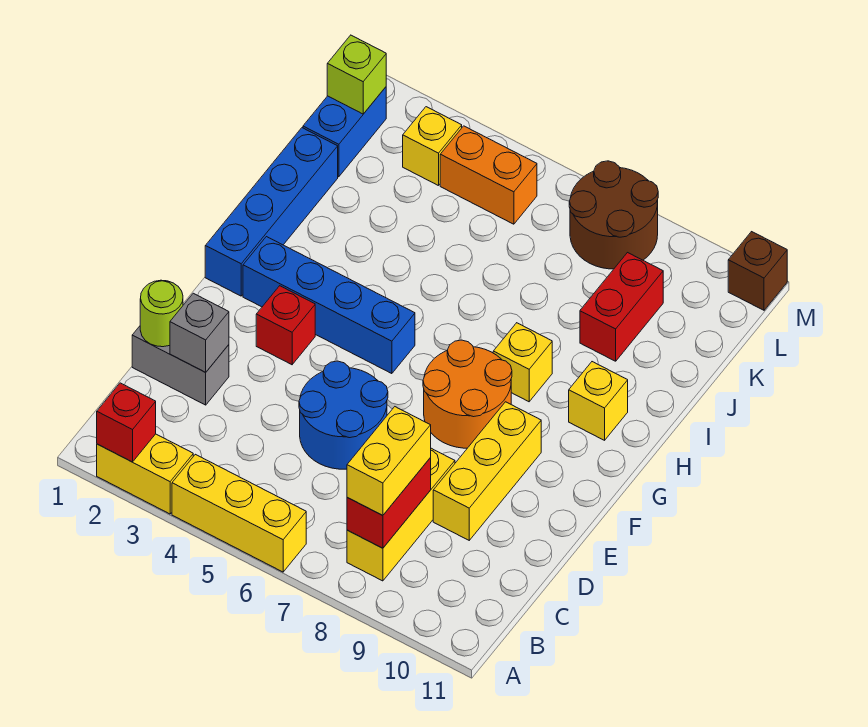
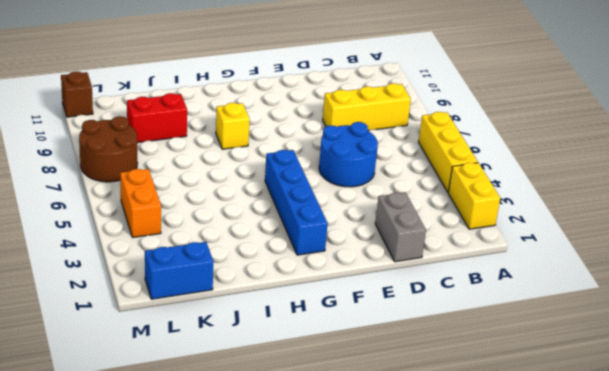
none -> yellow 1x3 brick [433,402,541,540]
none -> red 1x1 brick [256,286,315,365]
none -> orange 2x2 round brick [423,340,512,448]

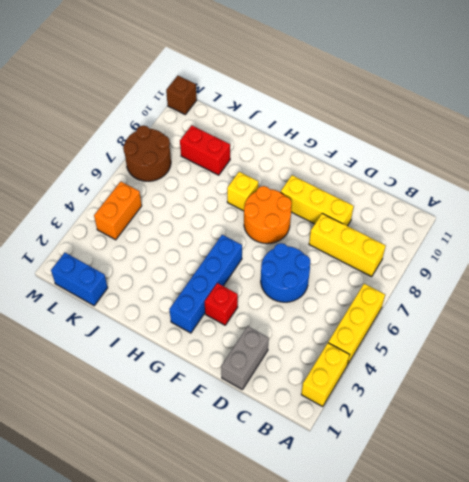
none -> blue 1x4 brick [205,128,338,296]
none -> yellow 1x1 brick [569,362,628,440]
none -> yellow 1x1 brick [403,107,462,186]

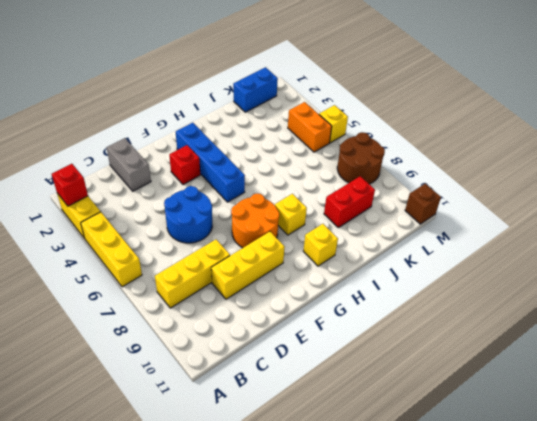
yellow 1x1 brick [319,105,348,143] -> yellow 1x1 brick moved to [403,107,462,186]
none -> blue 1x4 brick [205,128,338,296]
none -> red 1x2 brick [347,458,431,548]
none -> lime 1x1 round brick [140,280,183,347]

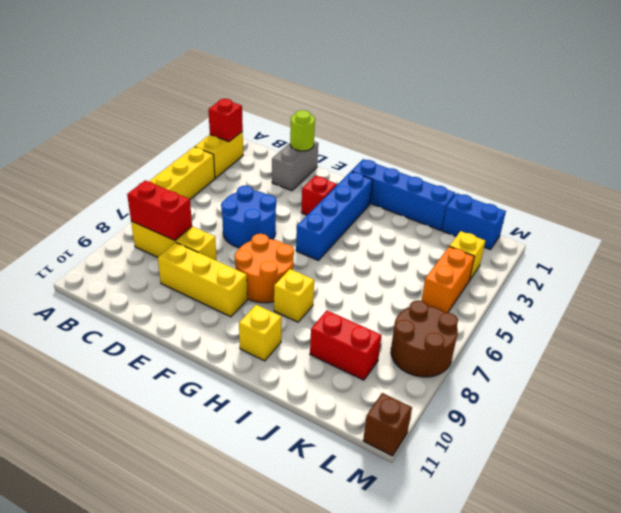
none -> grey 1x1 brick [170,293,229,372]
none -> lime 1x1 brick [327,35,386,114]
none -> yellow 1x2 brick [347,407,431,516]

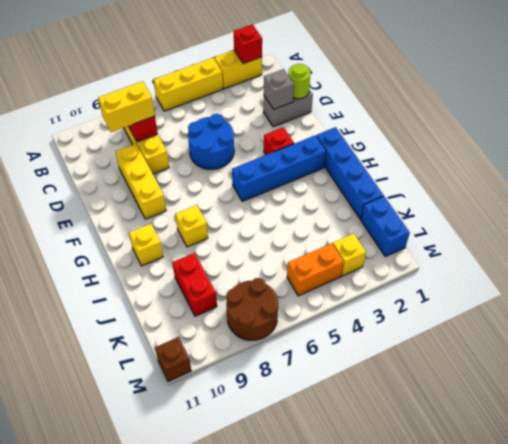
yellow 1x2 brick [98,81,155,132] -> yellow 1x2 brick turned to [347,407,431,516]
none -> orange 2x2 round brick [423,340,512,448]
none -> lime 1x1 brick [327,35,386,114]

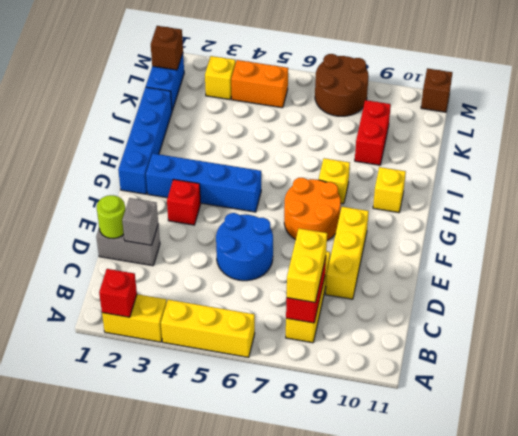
brown 1x1 brick [151,26,183,70] -> lime 1x1 brick [327,35,386,114]

